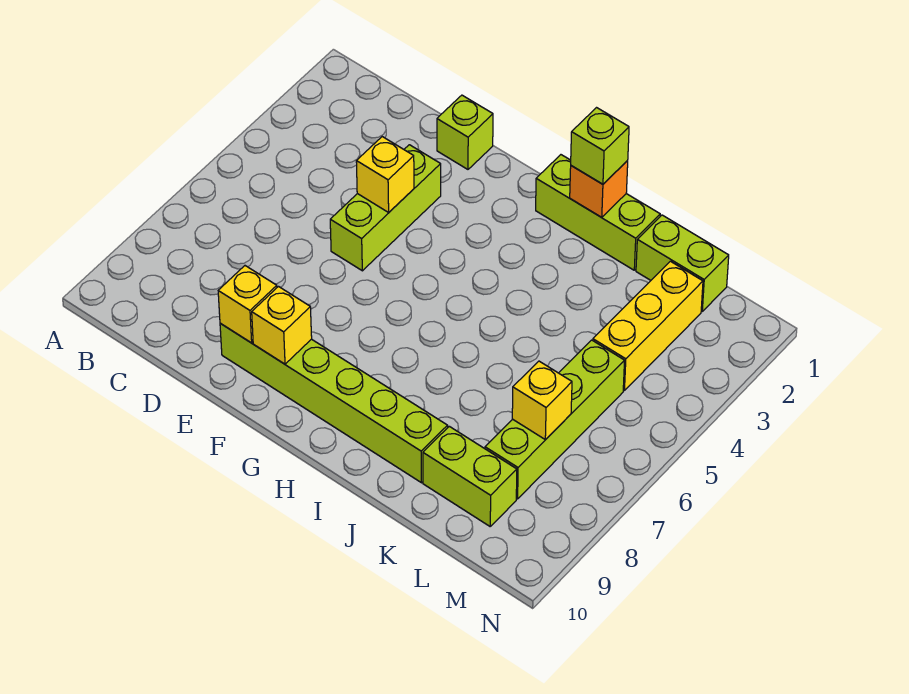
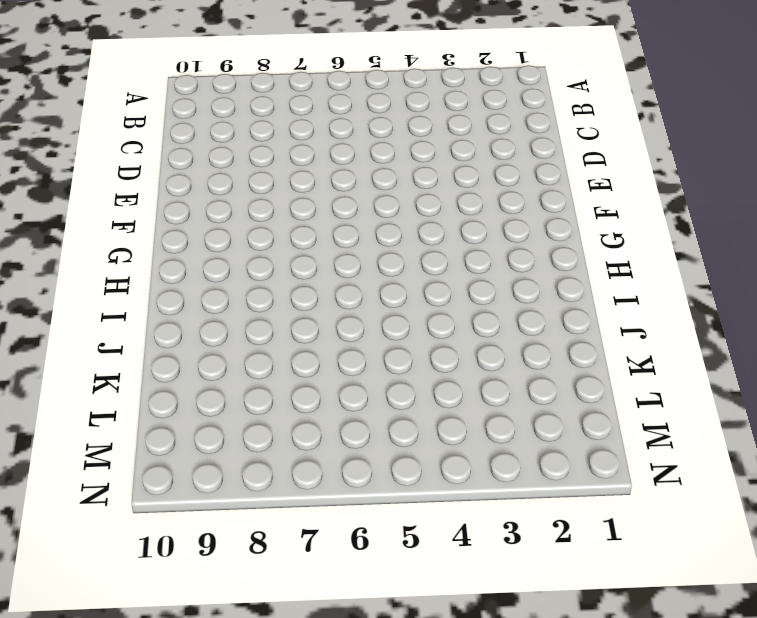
none -> lime 1x1 brick [437,95,493,169]
none -> lime 1x3 brick [330,145,441,271]
none -> lime 1x6 brick [220,323,448,483]

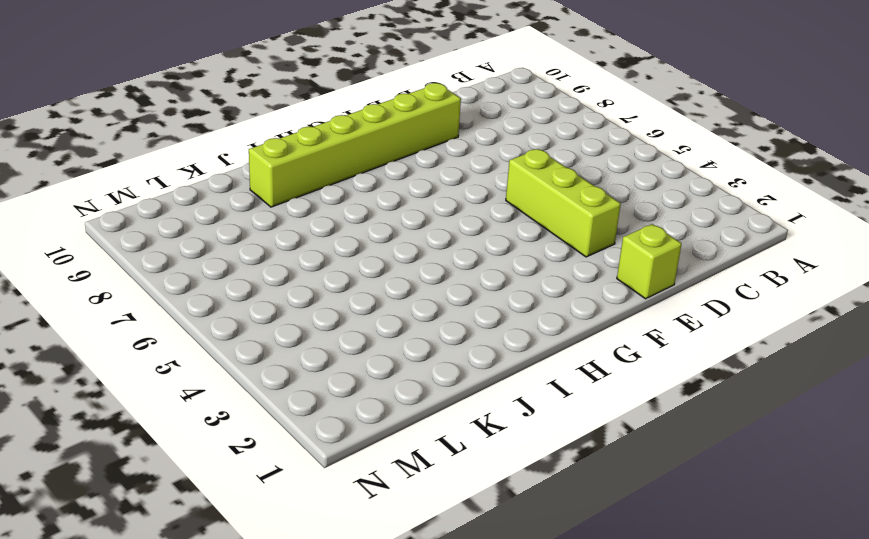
none -> lime 1x3 brick [536,155,660,270]
none -> lime 1x2 brick [636,215,729,311]
none -> lime 1x2 brick [423,426,517,526]

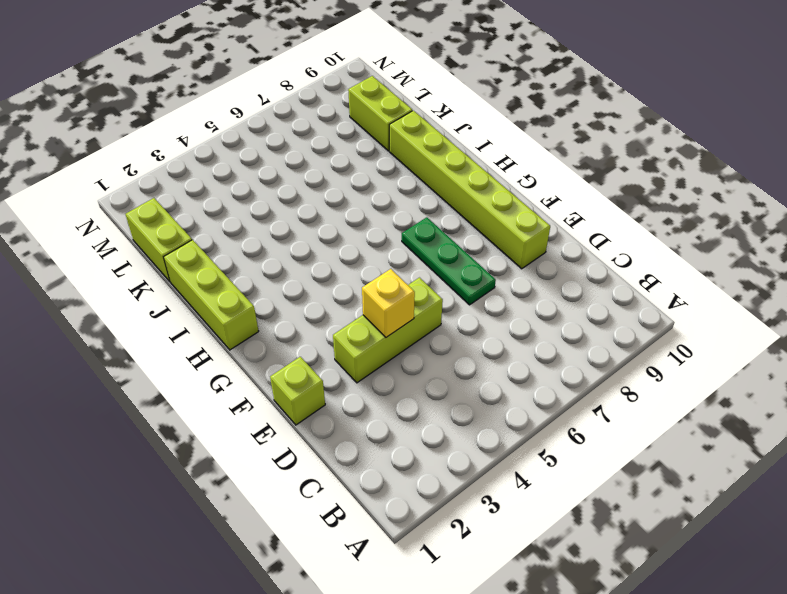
green 1x3 plate [402,217,496,305] -> none
none -> yellow 1x3 brick [593,261,703,390]
none -> lime 1x4 brick [485,340,625,499]
none -> yellow 1x1 brick [218,266,277,343]

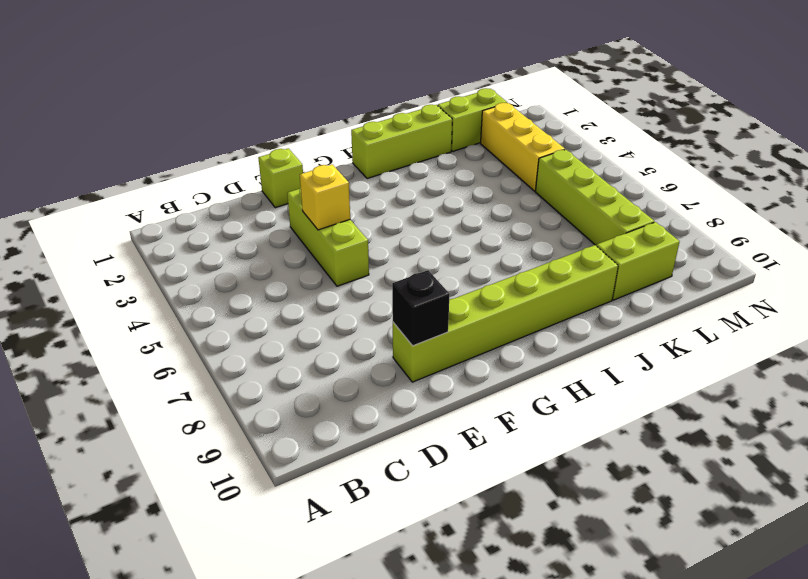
black 1x1 brick [392,270,450,346] -> yellow 1x1 brick [218,266,277,343]
none -> yellow 1x1 brick [252,287,312,364]
none -> orange 1x1 brick [570,161,628,217]
none -> yellow 1x1 brick [512,361,572,440]

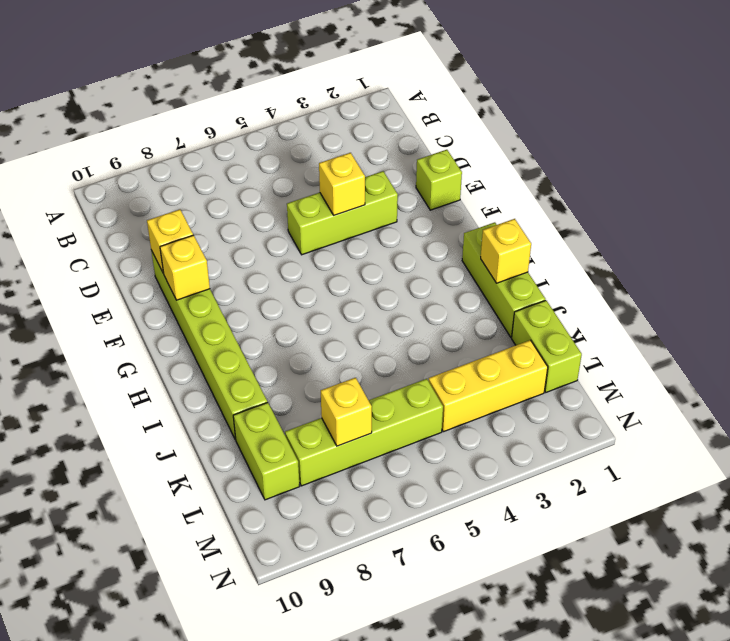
yellow 1x1 brick [481,219,531,283] -> orange 1x1 brick [570,161,628,217]
none -> lime 1x1 brick [571,108,629,184]

